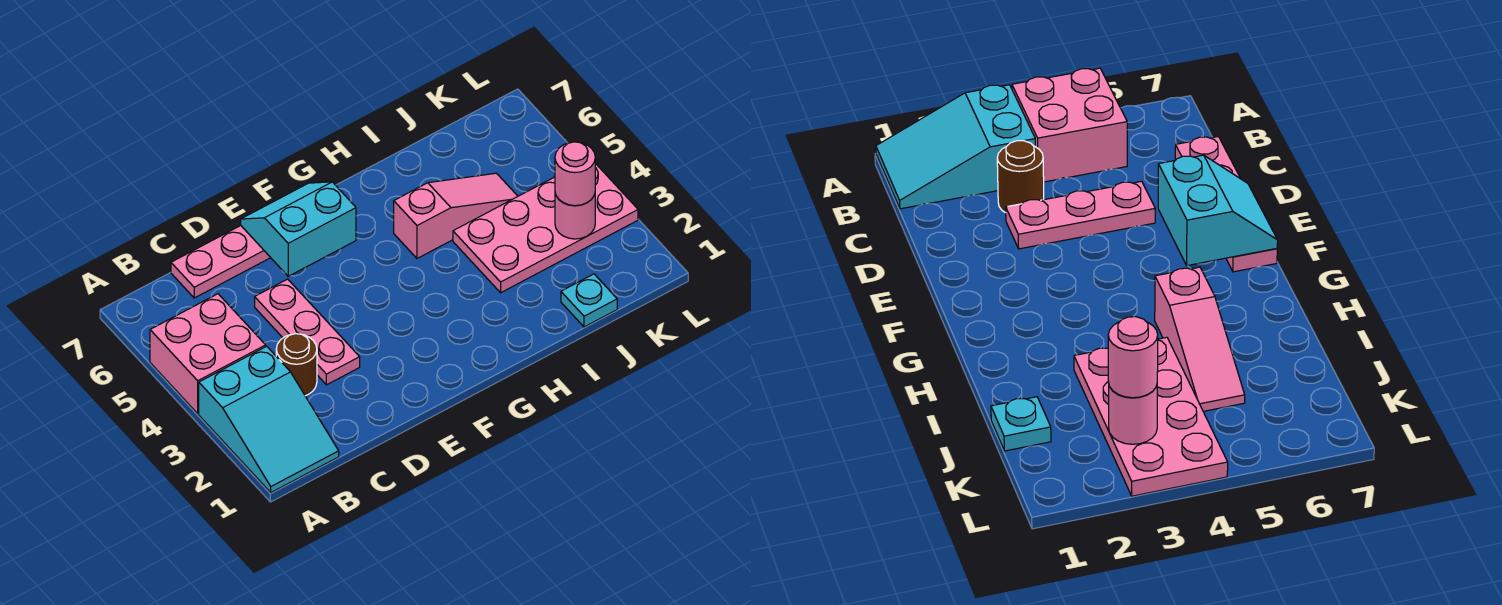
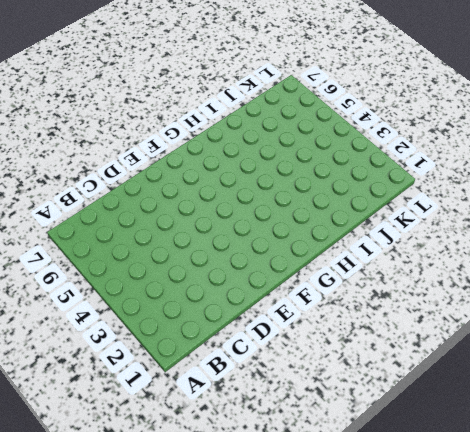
none -> cyan 2x3 slope [199,346,339,493]
none -> pink 2x2 brick [150,294,266,414]

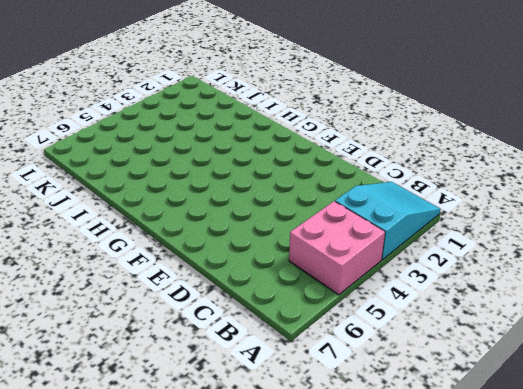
none -> brown 1x1 round brick [276,334,317,396]
none -> pink 1x4 plate [171,226,271,298]

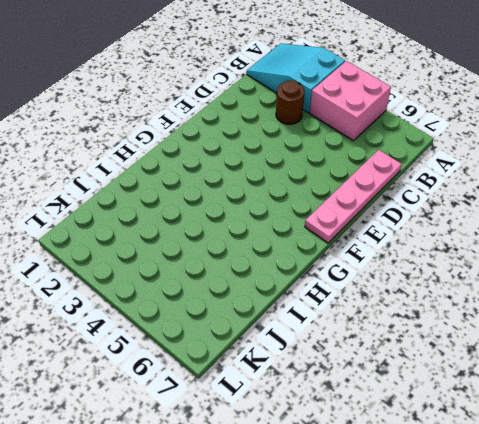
none -> pink 1x3 plate [255,279,360,385]
none -> pink 1x3 slope [394,173,518,258]

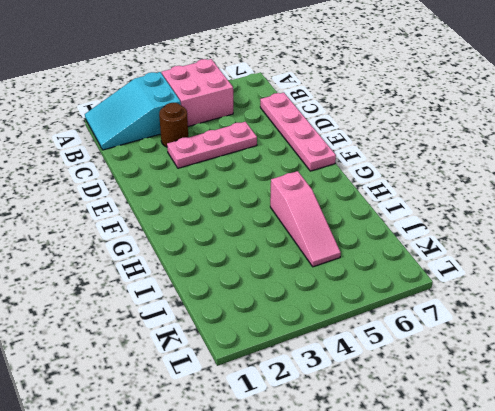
none -> pink 2x4 plate [453,163,638,293]
none -> cyan 1x1 plate [561,274,617,327]

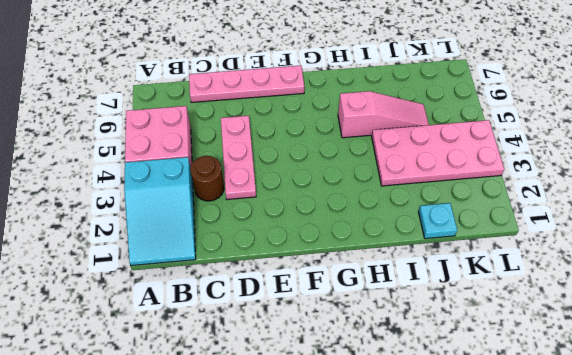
none -> cyan 2x2 slope [241,182,356,276]
none -> pink 1x1 round brick [555,194,595,239]

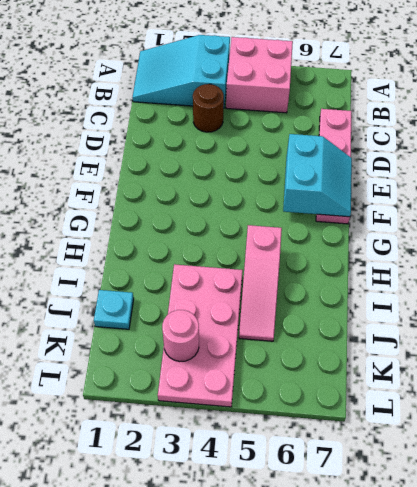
none -> pink 1x3 plate [255,279,360,385]
none -> pink 1x1 round brick [555,142,595,206]

